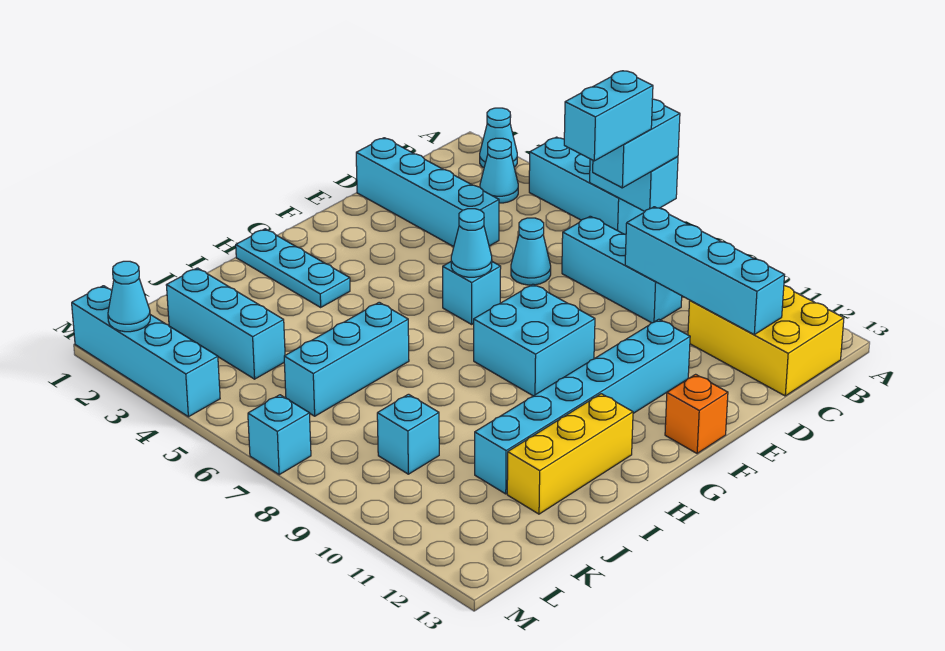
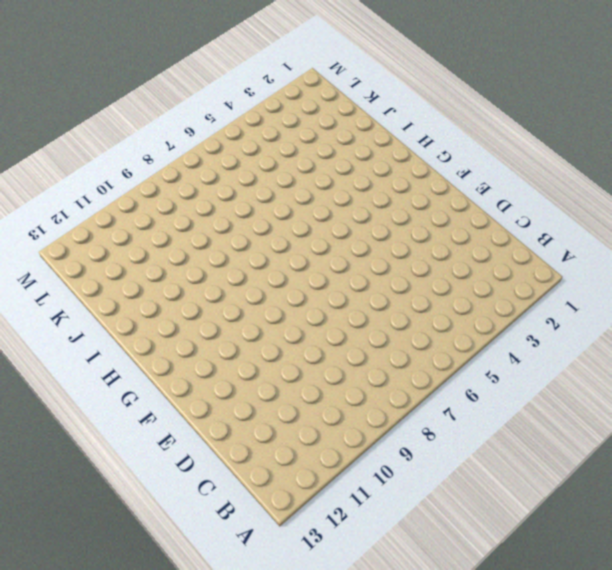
none -> cyan 1x1 cone [480,108,517,168]
none -> cyan 1x3 brick [529,137,644,234]
none -> cyan 1x1 cone [480,138,518,203]

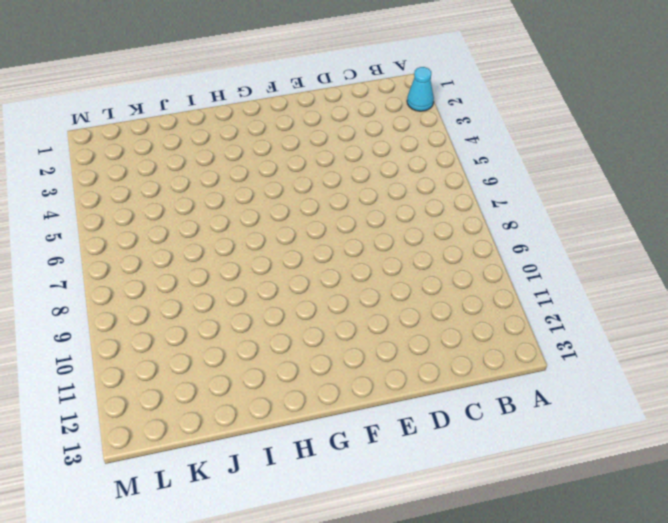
none -> cyan 1x3 brick [529,137,644,234]
none -> cyan 1x1 cone [480,138,518,203]
none -> yellow 2x3 brick [688,286,844,396]

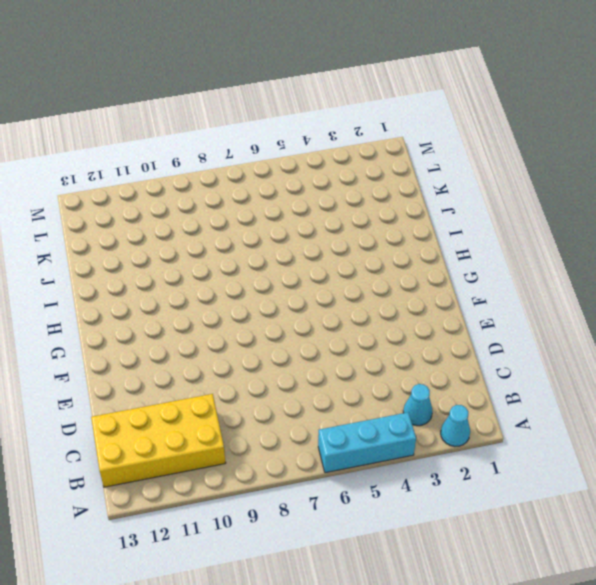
yellow 2x4 brick [91,394,226,487] -> yellow 2x3 brick [688,286,844,396]
none -> cyan 1x3 brick [562,216,682,323]
none -> cyan 1x4 brick [356,138,499,247]
none -> cyan 1x1 cone [511,218,551,285]

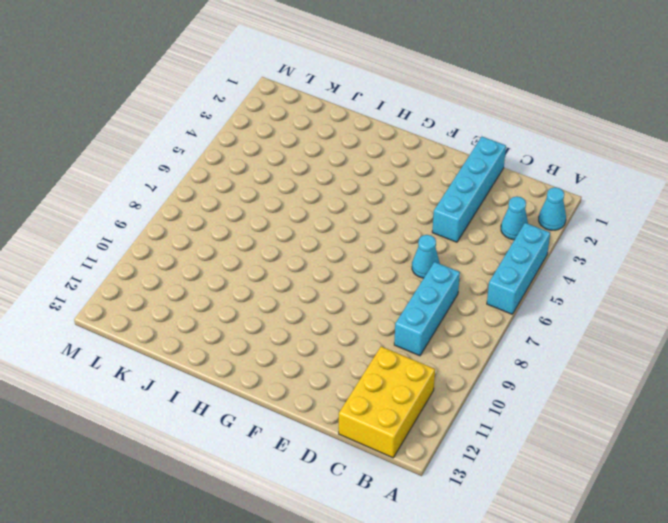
none -> cyan 1x6 brick [475,319,690,494]
none -> cyan 1x1 brick [443,262,501,324]
none -> cyan 2x2 brick [474,284,595,396]

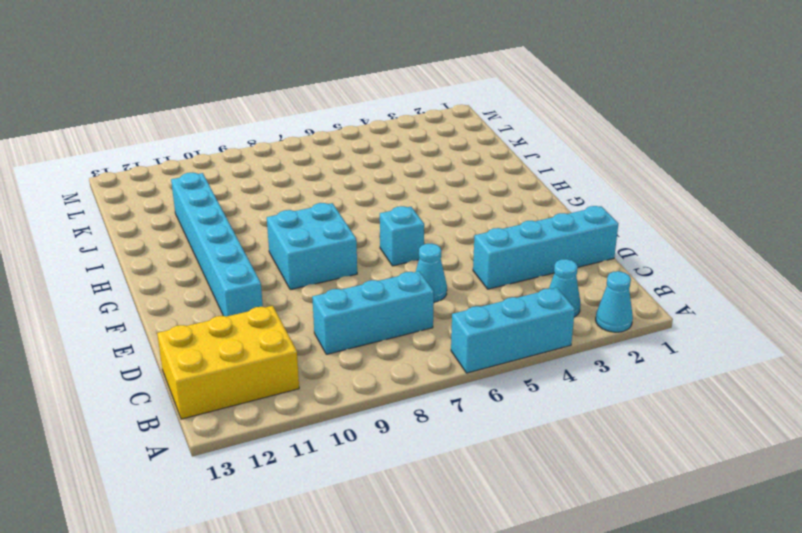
none -> orange 1x1 brick [665,374,728,454]
none -> cyan 1x3 plate [236,229,350,307]
none -> yellow 1x3 brick [507,394,633,514]

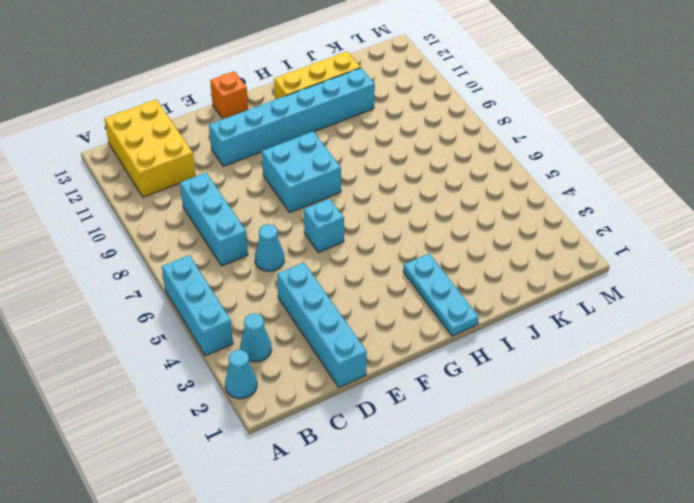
none -> cyan 1x3 brick [284,302,409,416]
none -> cyan 1x3 brick [166,268,285,379]
none -> cyan 1x1 brick [377,394,439,474]

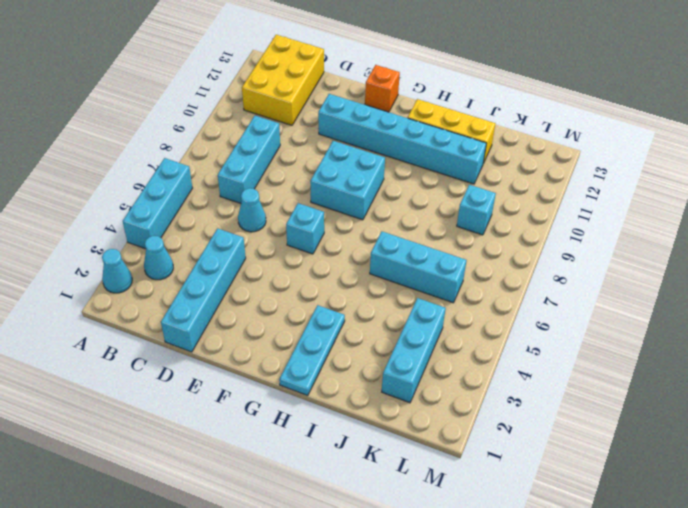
none -> cyan 1x4 brick [72,286,220,417]
none -> cyan 1x1 brick [248,395,311,475]
none -> cyan 1x2 brick [590,156,678,212]

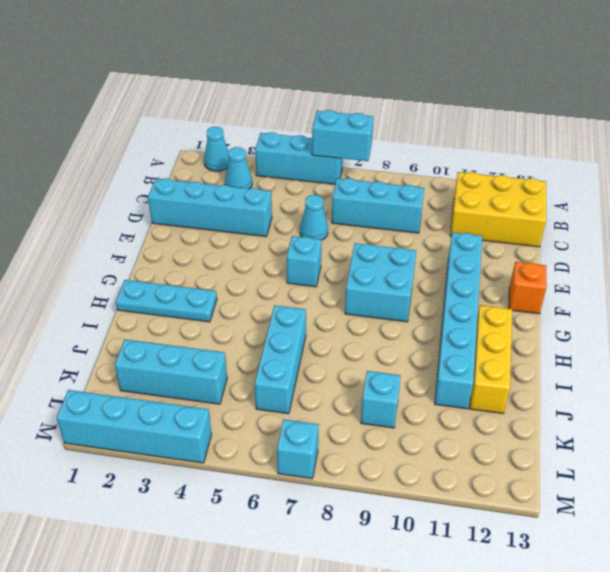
none -> cyan 1x4 brick [625,207,784,335]
none -> cyan 1x1 cone [451,209,492,277]
none -> cyan 1x1 cone [108,261,150,332]

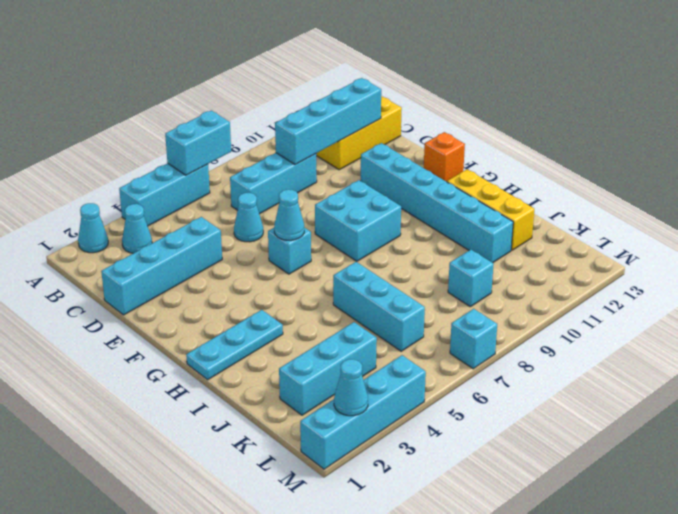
none -> cyan 1x2 brick [593,99,680,188]
none -> cyan 1x2 brick [564,71,653,161]

